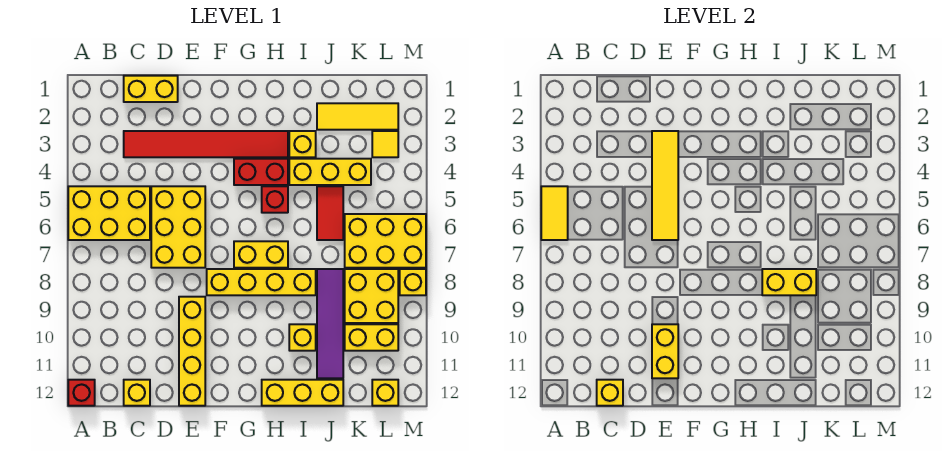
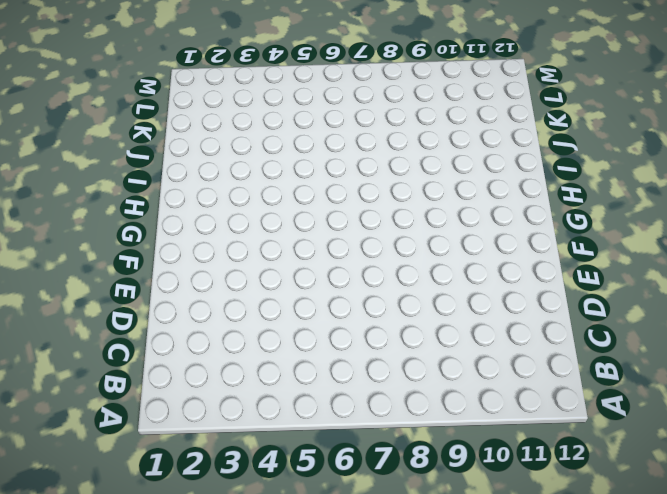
none -> yellow 2x3 brick [68,186,150,240]
none -> red 1x1 brick [68,380,95,406]
none -> yellow 1x2 brick [124,76,178,102]

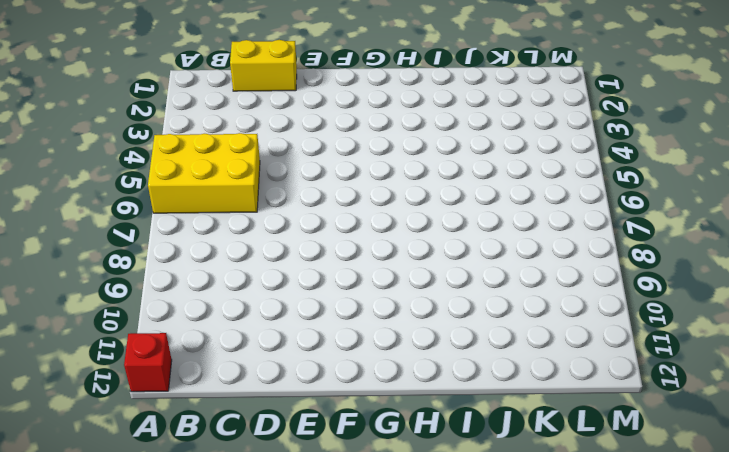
none -> red 1x6 tile [124,131,288,157]
none -> yellow 1x1 brick [124,380,150,406]
none -> yellow 2x3 brick [151,186,205,268]

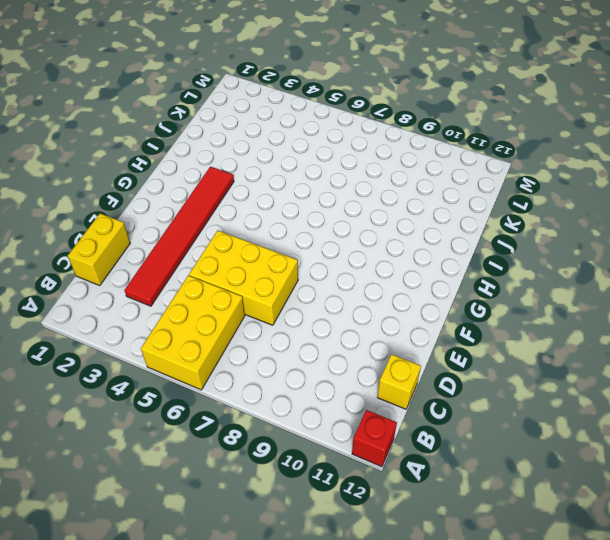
none -> yellow 1x4 brick [179,297,205,406]
none -> yellow 1x4 brick [207,269,316,295]
none -> red 1x2 brick [234,159,288,185]

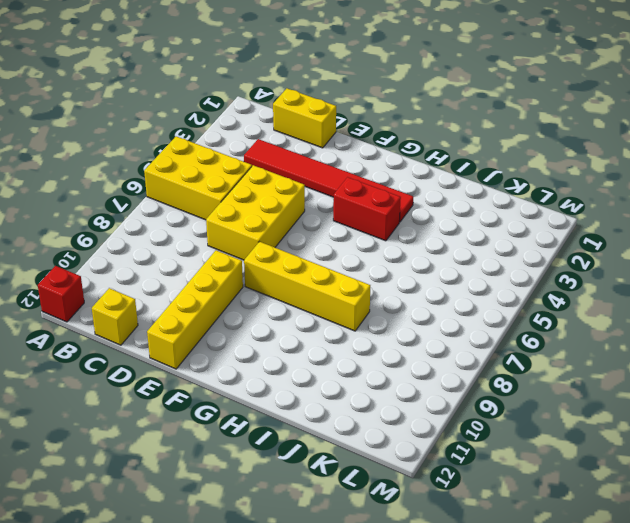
none -> yellow 1x2 brick [234,241,288,268]
none -> red 1x1 brick [262,186,288,213]
none -> yellow 1x3 brick [262,380,343,406]

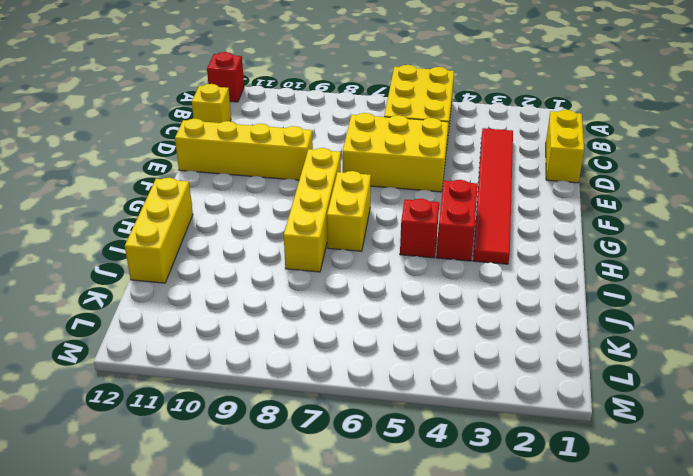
none -> yellow 1x1 brick [289,131,316,157]
none -> yellow 1x3 brick [289,159,371,185]
none -> yellow 1x1 brick [289,324,316,351]

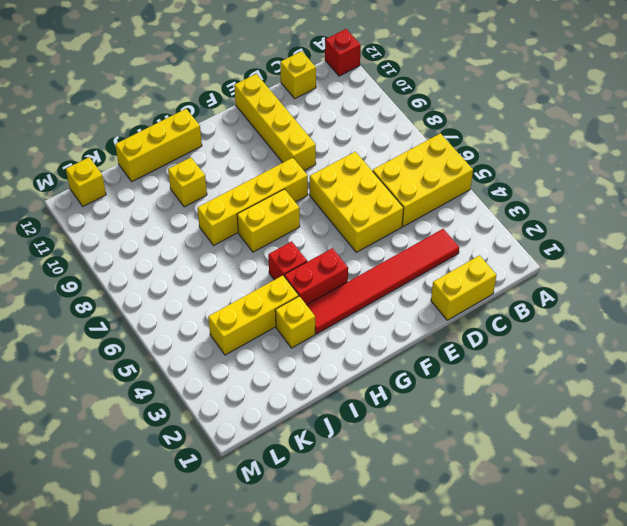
none -> yellow 1x3 tile [317,103,398,130]
none -> red 1x2 tile [317,186,343,240]
none -> purple 1x4 tile [317,269,343,378]

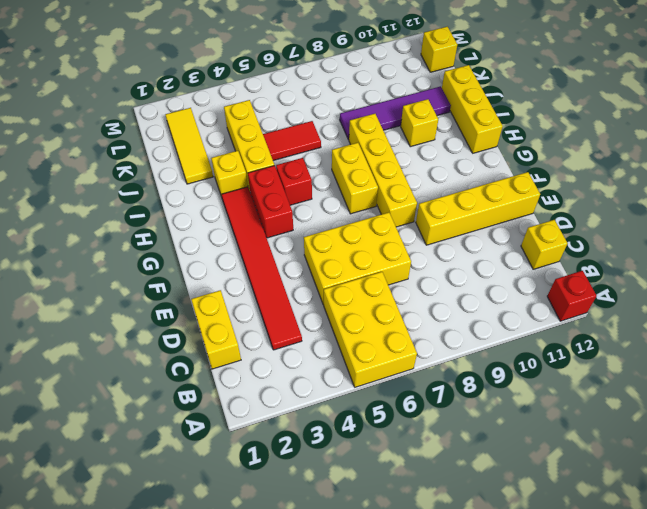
none -> yellow 2x3 brick [345,214,426,268]
none -> yellow 2x2 brick [345,269,398,323]
none -> yellow 1x2 brick [345,324,398,351]

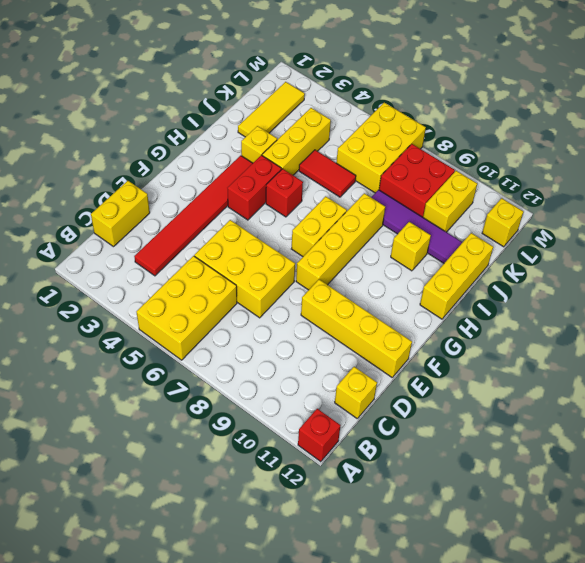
red 2x2 brick [379,144,455,217] -> yellow 2x2 brick [345,269,398,323]
none -> yellow 1x1 tile [372,131,398,157]
none -> yellow 1x1 brick [400,269,426,295]
none -> yellow 1x2 tile [541,186,568,240]

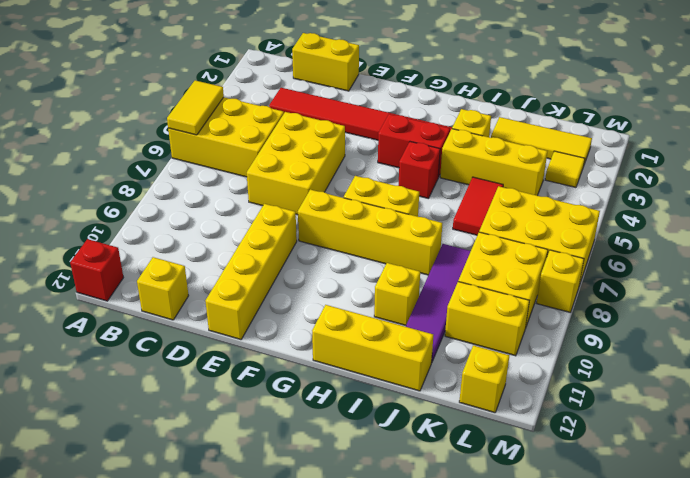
none -> yellow 1x1 brick [597,380,623,406]
none -> yellow 1x4 tile [652,131,678,240]
none -> yellow 1x2 brick [652,324,678,378]

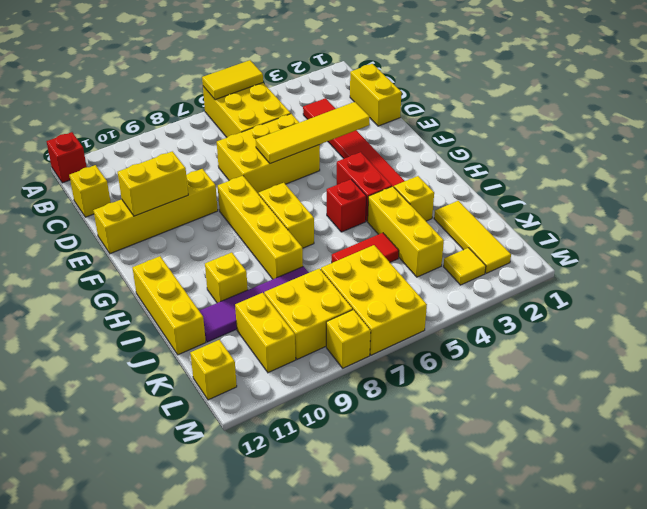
none -> yellow 1x1 brick [597,380,623,406]
none -> yellow 1x2 brick [762,269,816,295]

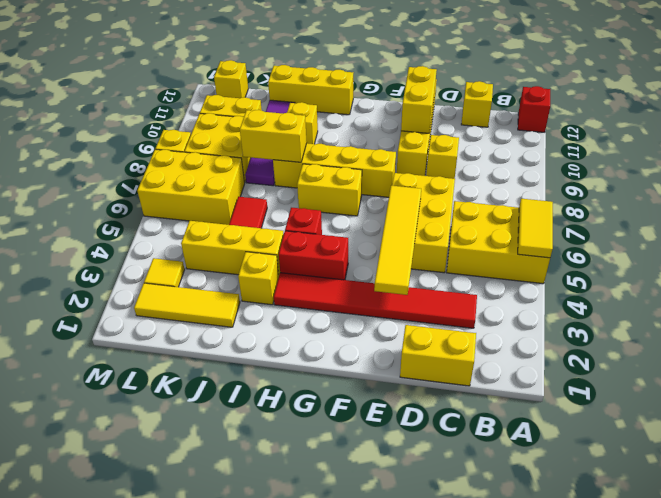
yellow 1x1 brick [426,135,459,179] -> yellow 1x1 brick moved to [597,380,623,406]

